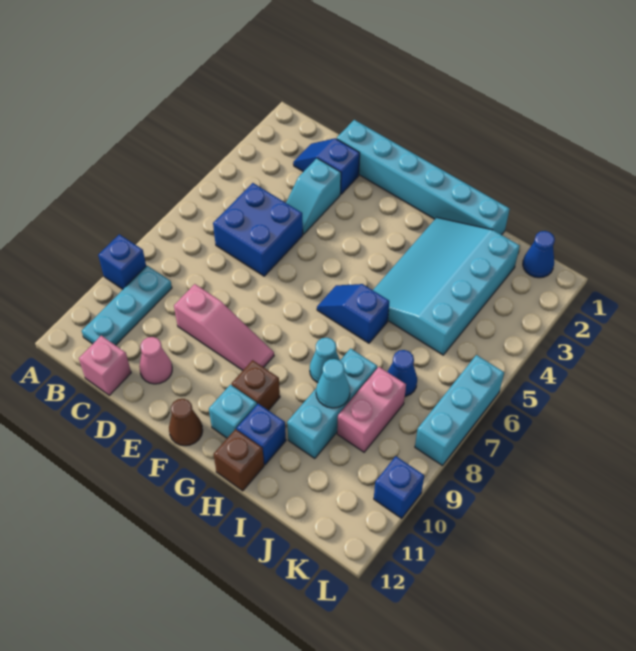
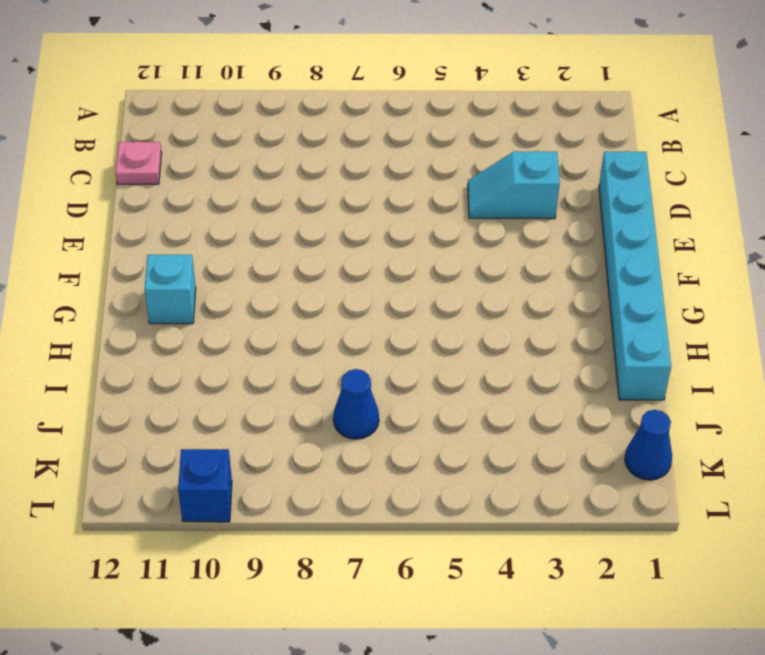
pink 1x1 plate [115,141,162,184] -> pink 1x1 brick [79,336,131,395]
none -> blue 1x1 brick [98,234,146,289]
none -> cyan 1x3 plate [82,266,172,345]
none -> blue 1x2 slope [293,138,360,194]

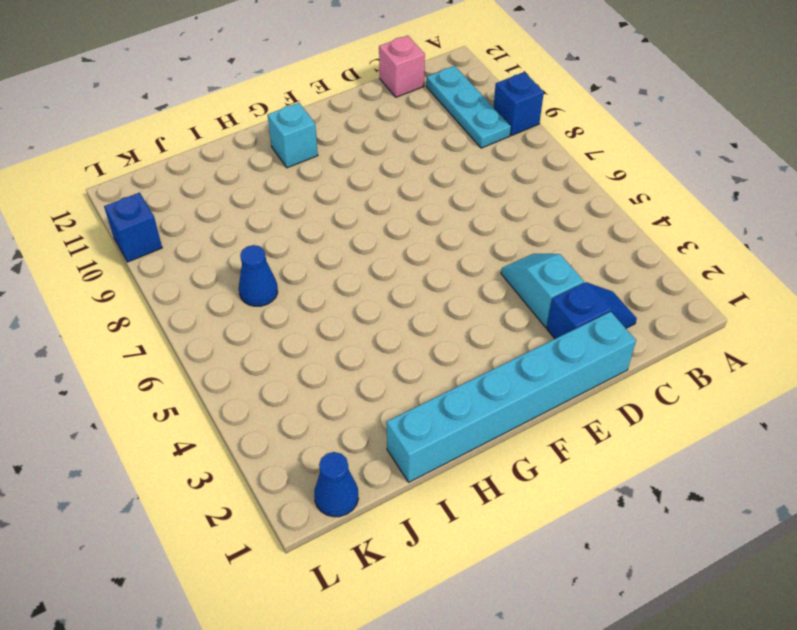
none -> blue 2x2 brick [213,183,303,276]
none -> pink 1x3 slope [174,284,274,370]
none -> pink 1x1 cone [139,337,172,384]

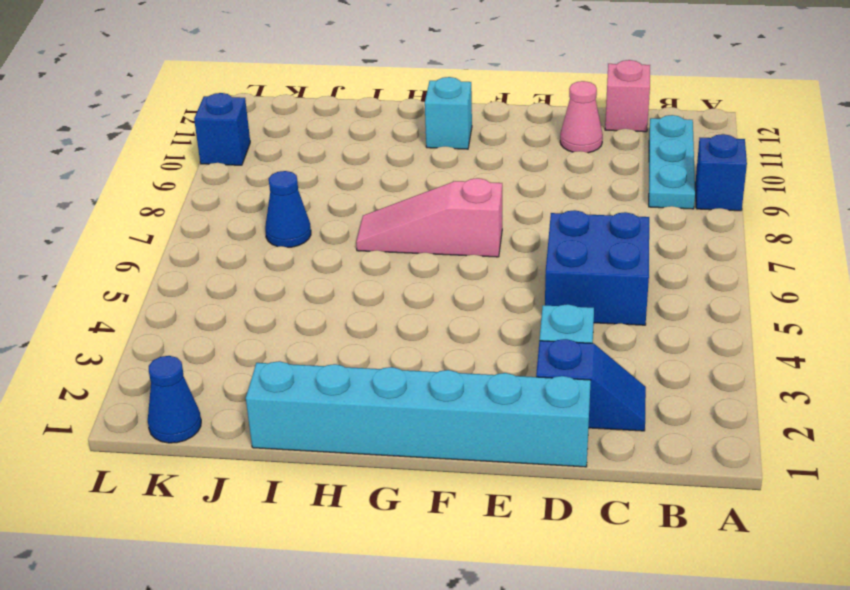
pink 1x3 slope [356,178,502,257] -> pink 1x3 slope moved to [174,284,274,370]
none -> brown 1x1 cone [169,399,203,446]
none -> blue 1x2 slope [317,284,389,343]
none -> brown 1x1 brick [232,360,280,410]

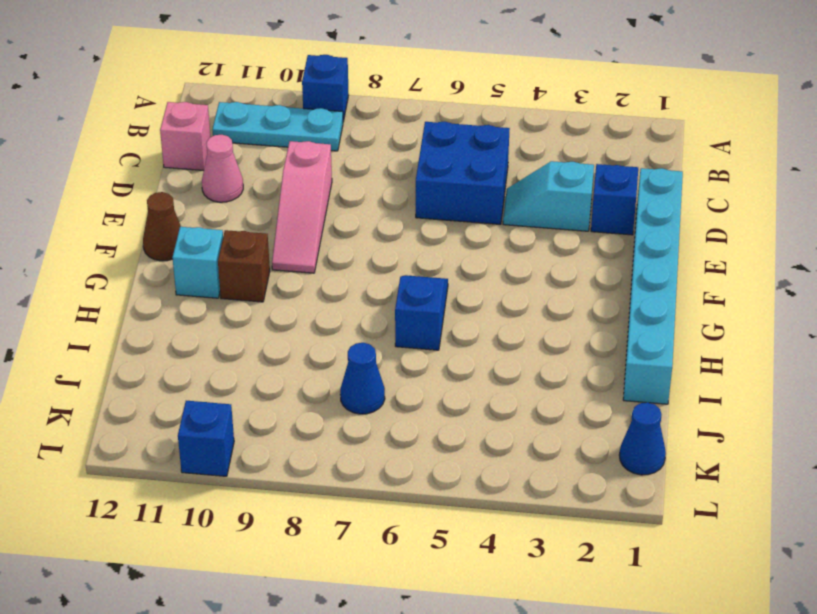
none -> cyan 3x4 slope [373,218,520,355]
none -> cyan 1x1 cone [310,338,340,383]
none -> blue 1x1 brick [237,404,286,465]

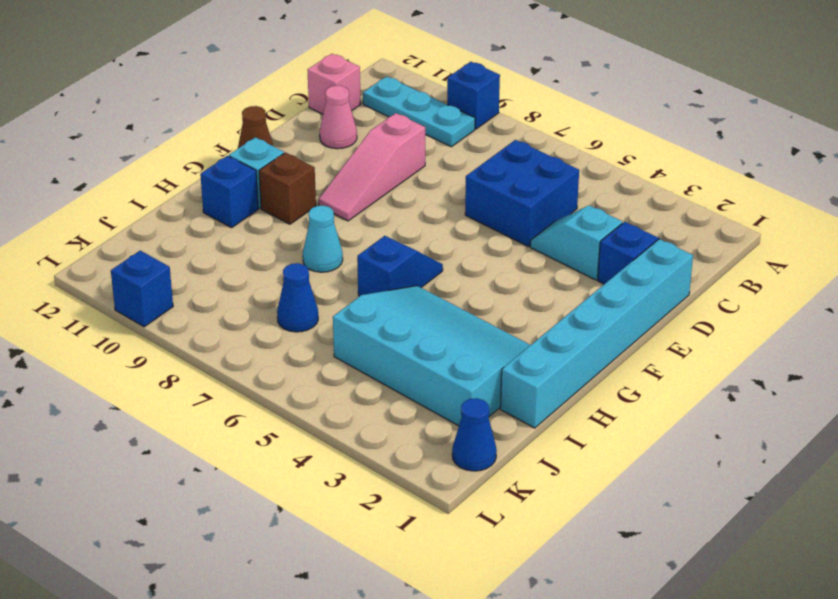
none -> brown 1x1 brick [214,429,264,491]
none -> cyan 1x3 brick [287,349,377,459]
none -> pink 1x2 brick [337,367,406,452]

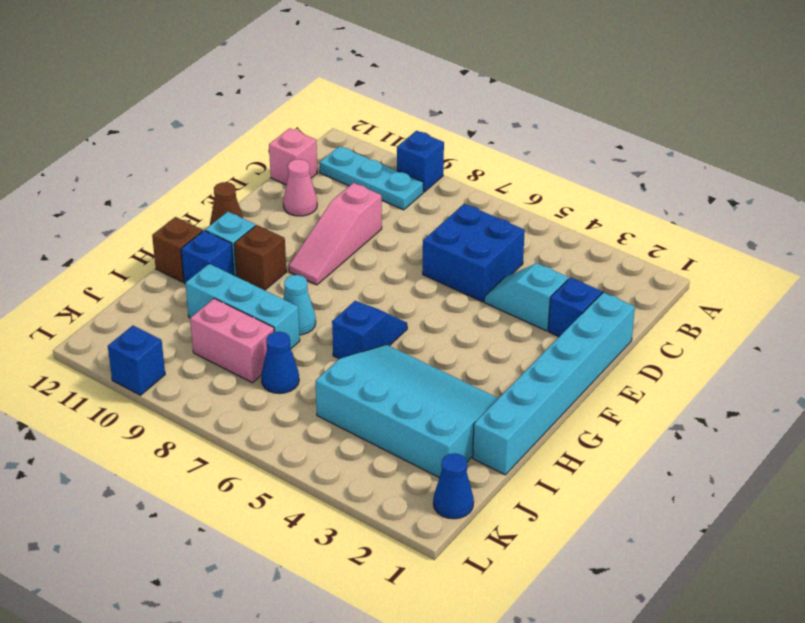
none -> cyan 1x3 brick [415,355,504,466]
none -> cyan 1x1 cone [316,359,350,408]

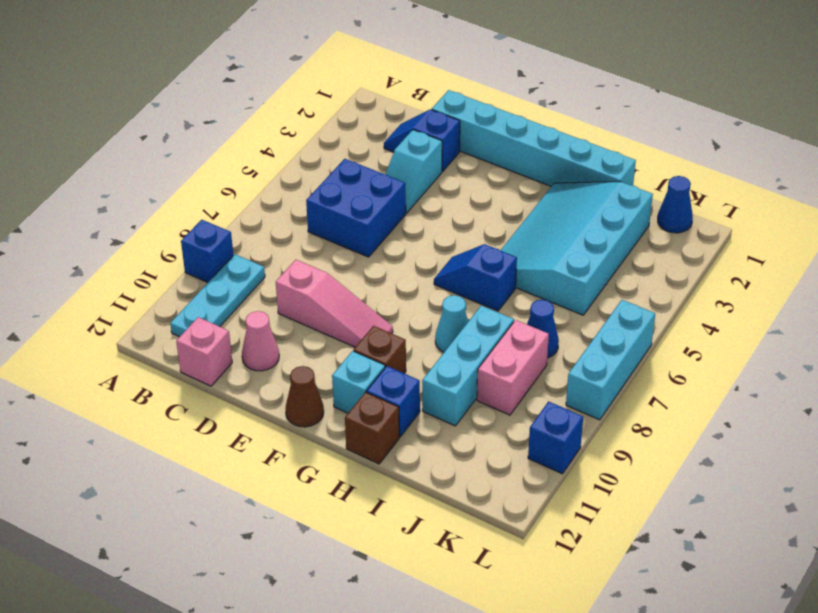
none -> cyan 1x1 cone [316,359,350,408]

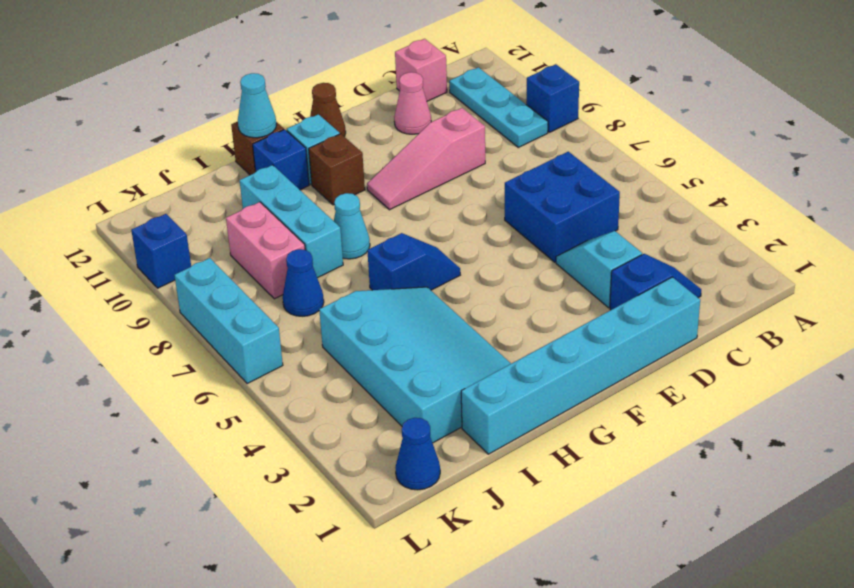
cyan 1x1 cone [238,73,276,138] -> cyan 1x1 cone moved to [316,359,350,408]

